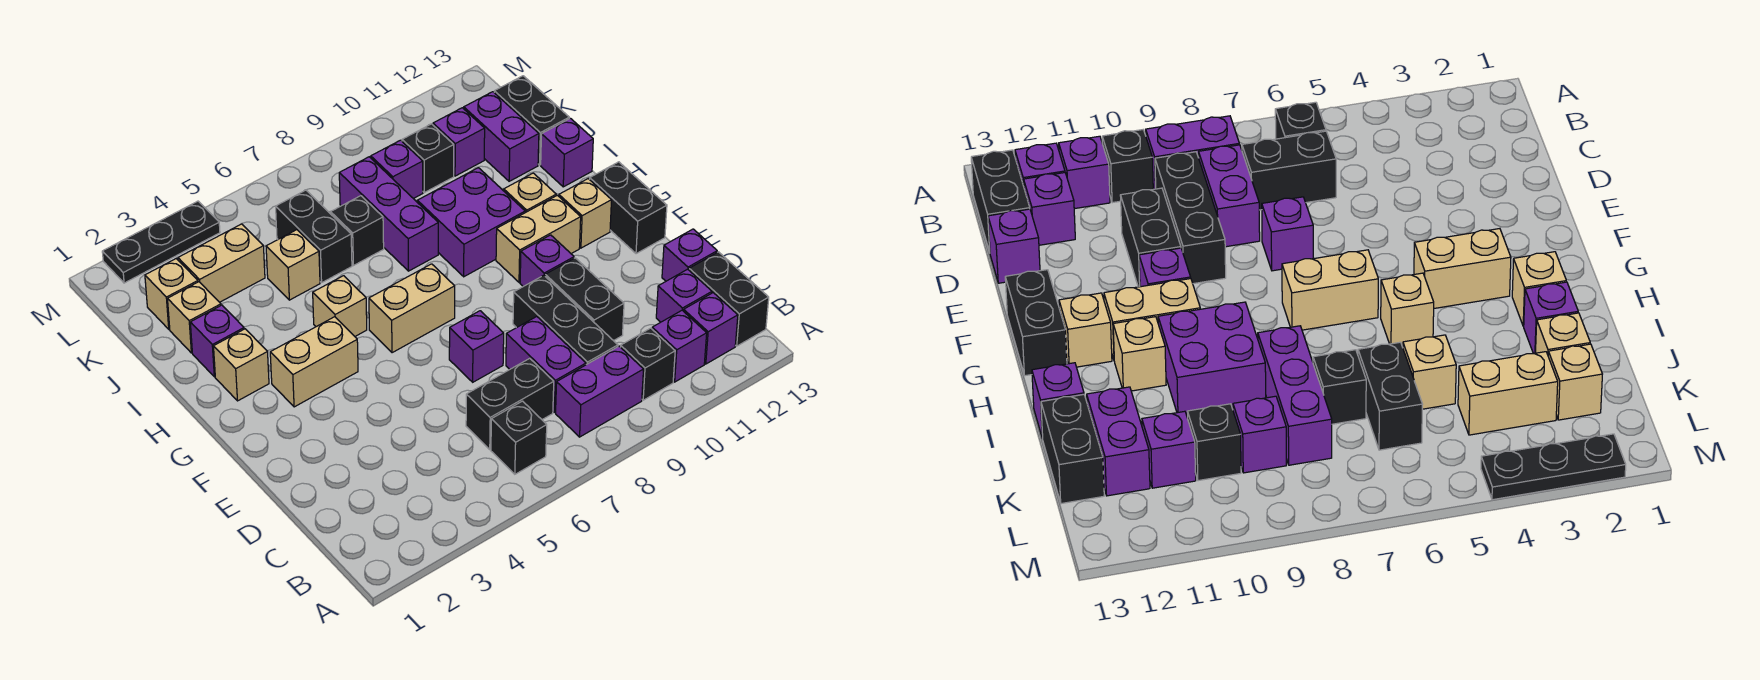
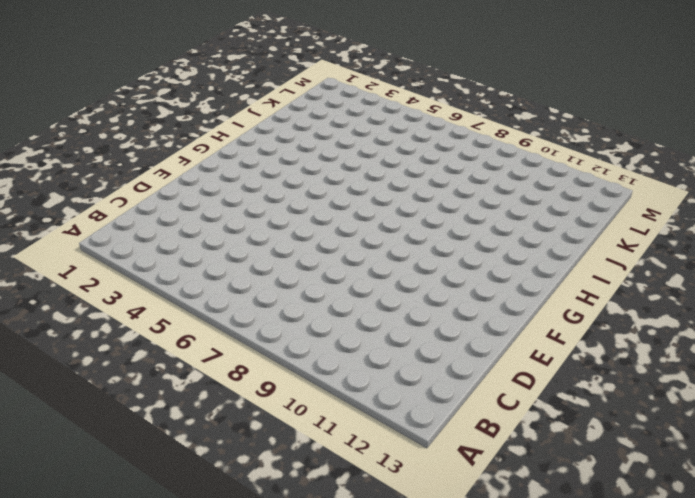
none -> black 1x1 brick [491,401,547,474]
none -> purple 1x2 brick [556,346,643,437]
none -> black 1x1 brick [621,328,675,400]
none -> purple 1x1 brick [652,310,707,382]

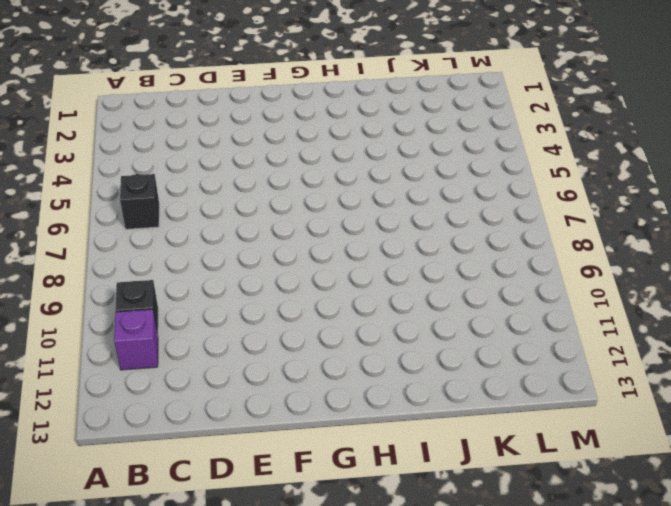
none -> purple 1x2 brick [556,346,643,437]
none -> purple 1x1 brick [684,293,738,364]
none -> black 1x2 brick [689,252,769,346]
none -> black 1x2 brick [466,358,554,449]

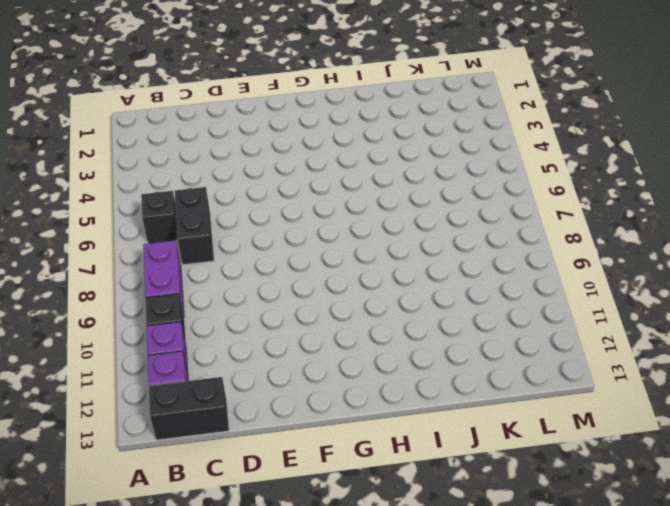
none -> purple 1x2 brick [506,317,586,412]
none -> black 1x3 brick [513,275,618,365]
none -> purple 1x1 brick [656,269,712,322]
none -> black 1x2 brick [545,258,624,341]

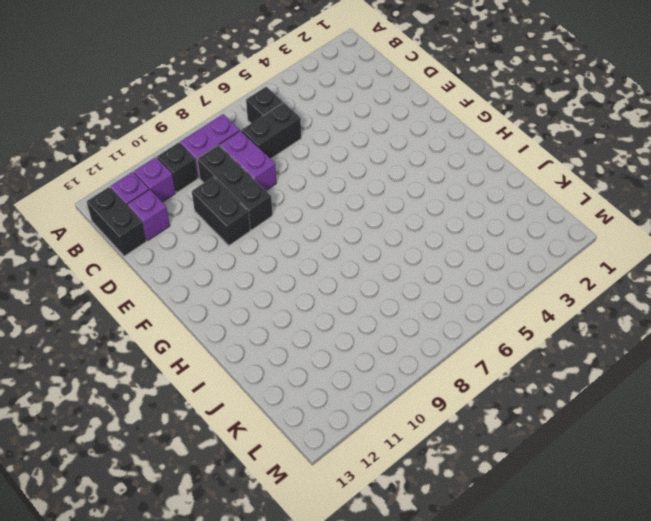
none -> purple 1x1 brick [662,229,717,281]
none -> purple 1x1 brick [449,311,504,382]
none -> purple 1x1 brick [520,235,574,286]
none -> black 1x2 brick [590,162,667,254]

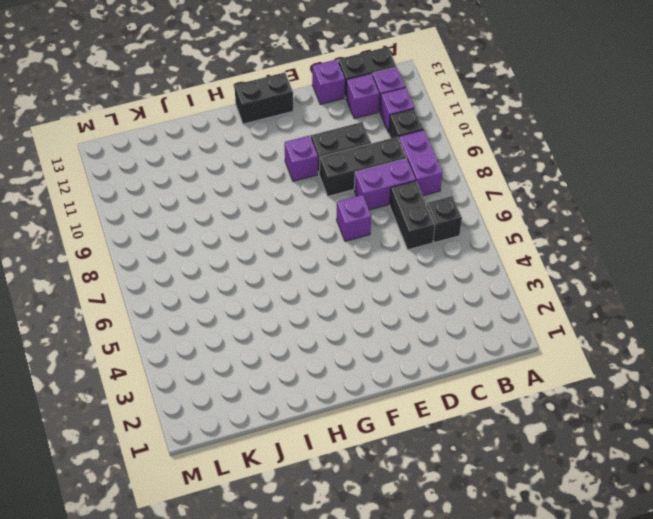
none -> tan 1x2 brick [270,317,358,407]
none -> tan 1x2 brick [369,264,455,353]
none -> tan 1x2 brick [496,195,581,282]
none -> tan 1x1 brick [559,179,611,248]

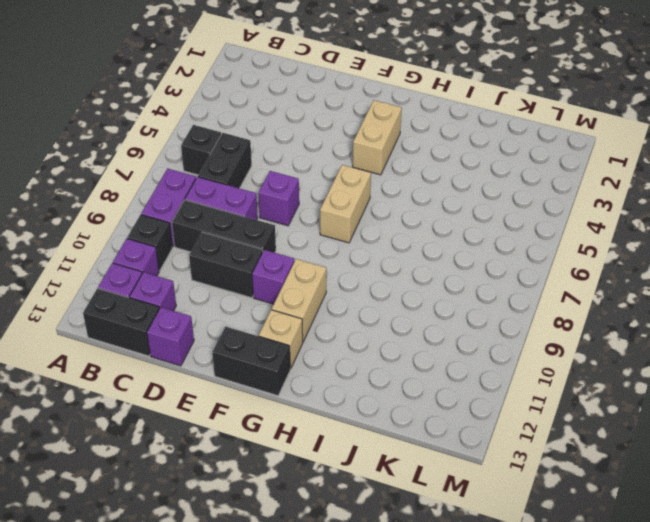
none -> tan 1x1 brick [214,329,269,401]
none -> tan 1x1 brick [313,276,367,336]
none -> purple 2x2 brick [417,168,525,277]
none -> tan 1x1 brick [504,173,556,212]

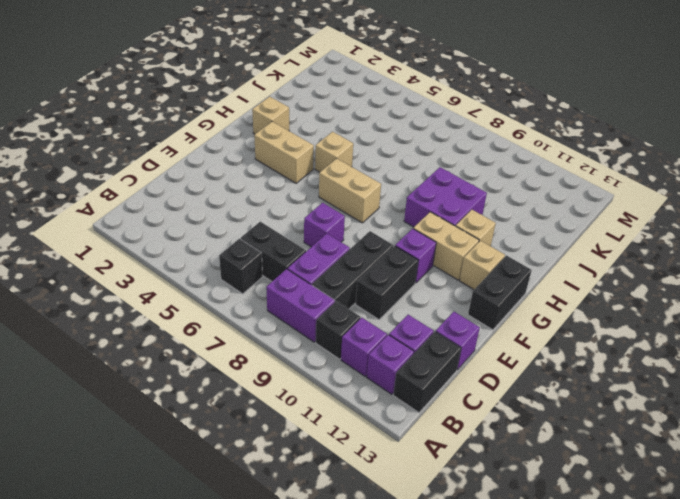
none -> purple 1x1 brick [190,305,244,377]
none -> purple 1x3 brick [339,157,438,271]
none -> purple 1x1 brick [541,118,593,187]
none -> tan 1x1 brick [168,282,221,353]

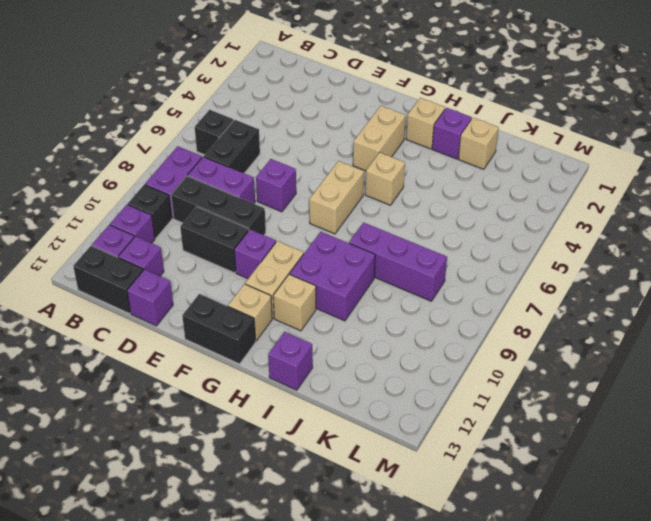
none -> tan 1x1 brick [266,230,320,300]
none -> black 1x2 brick [276,190,352,282]
none -> black 1x1 brick [331,196,384,266]
none -> purple 1x2 brick [464,92,539,181]

